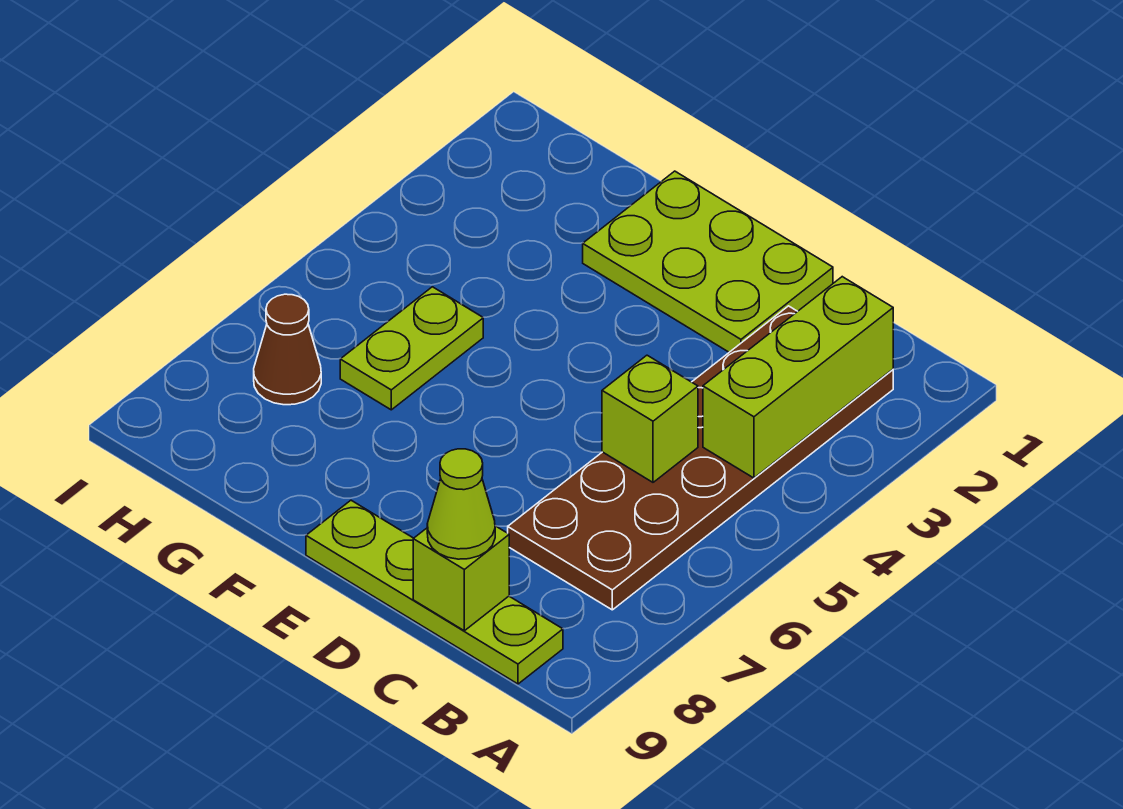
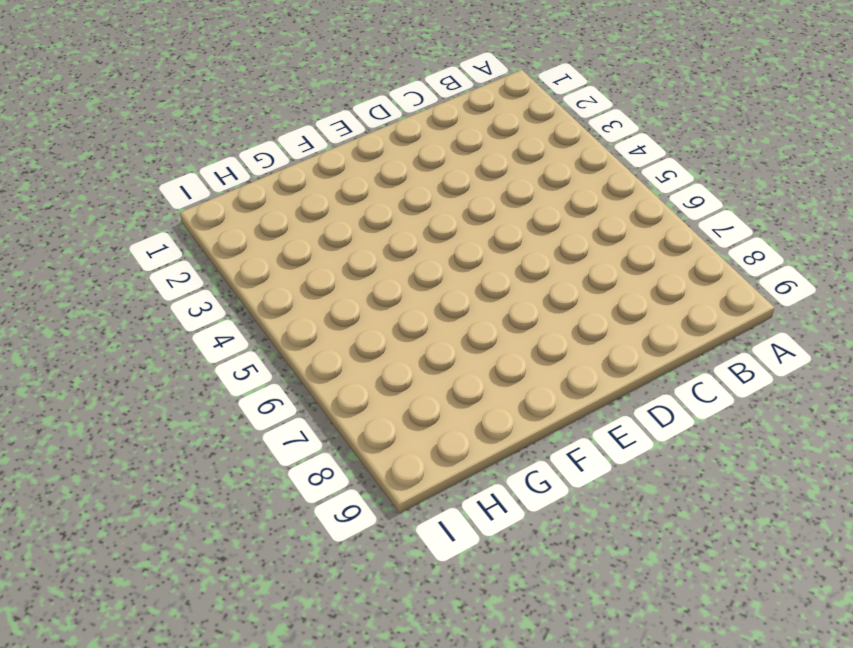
none -> brown 2x6 plate [508,306,893,610]
none -> lime 1x4 plate [306,500,563,684]

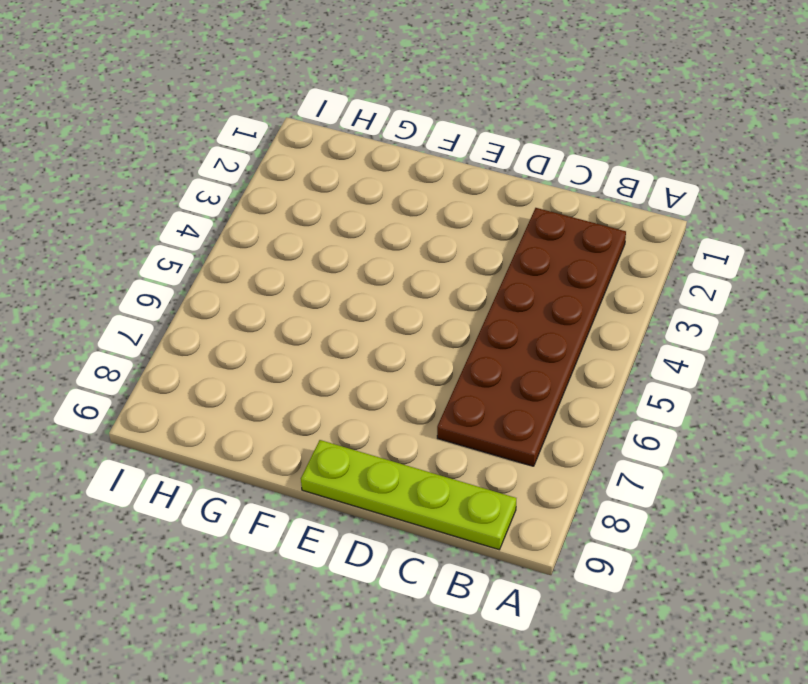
none -> lime 2x3 plate [583,171,833,352]
none -> lime 1x2 plate [340,287,483,410]

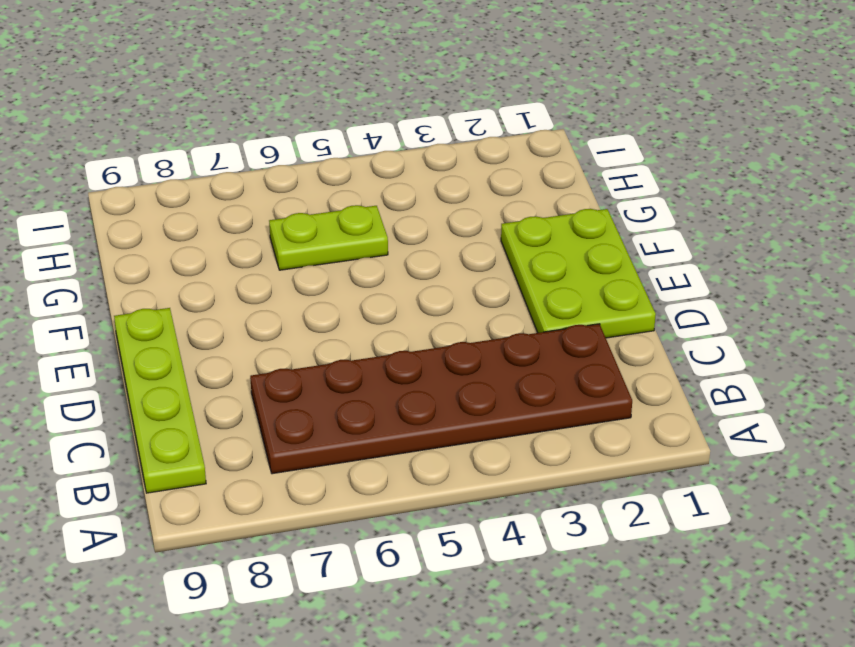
none -> brown 1x1 cone [254,294,321,405]
none -> lime 1x3 brick [703,277,893,478]

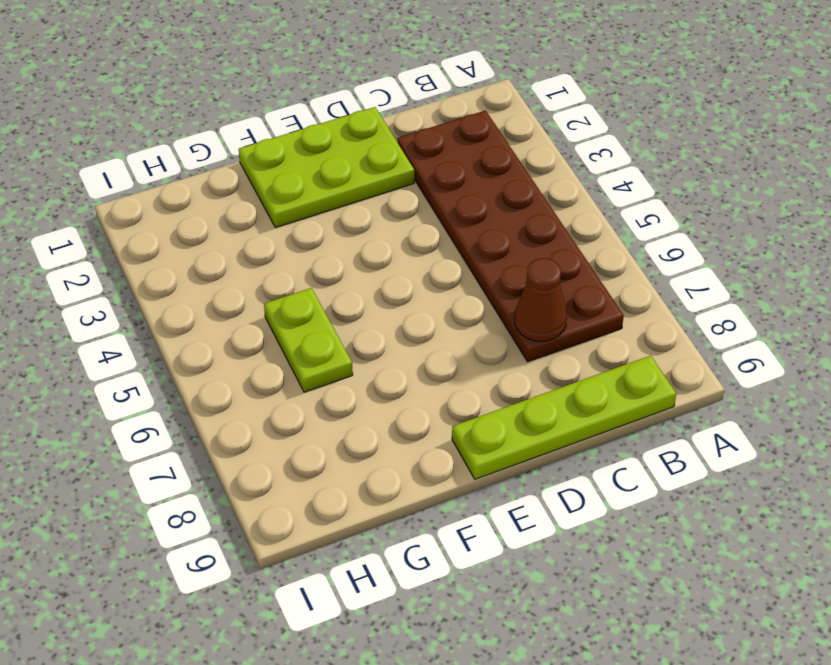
brown 1x1 cone [515,258,567,341] -> brown 1x1 cone moved to [254,294,321,405]
none -> lime 1x3 brick [703,277,893,478]
none -> lime 1x1 brick [602,355,698,482]

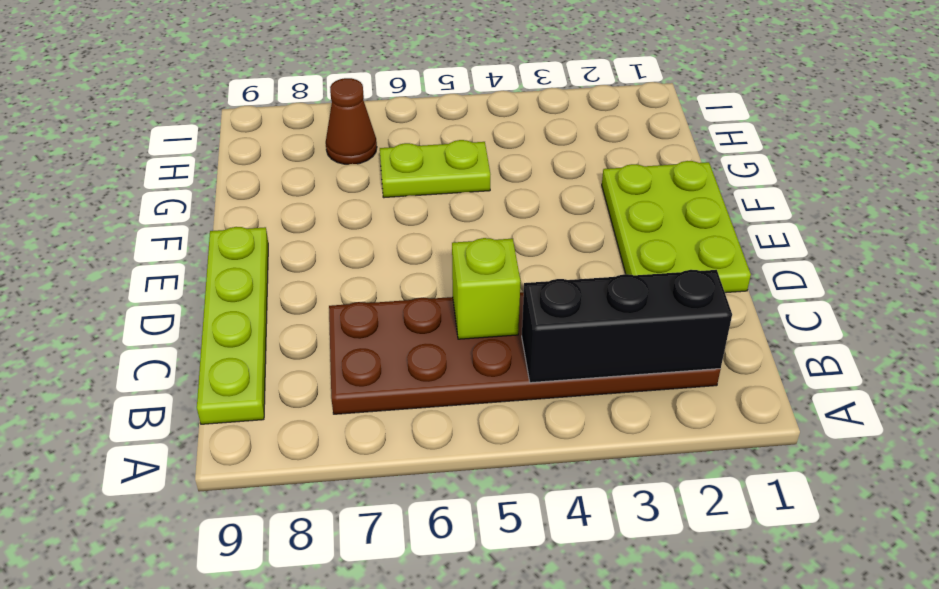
black 1x3 brick [522,270,732,383] -> lime 1x3 brick [703,277,893,478]
none -> lime 1x1 brick [413,526,509,631]
none -> lime 1x1 cone [427,449,495,559]

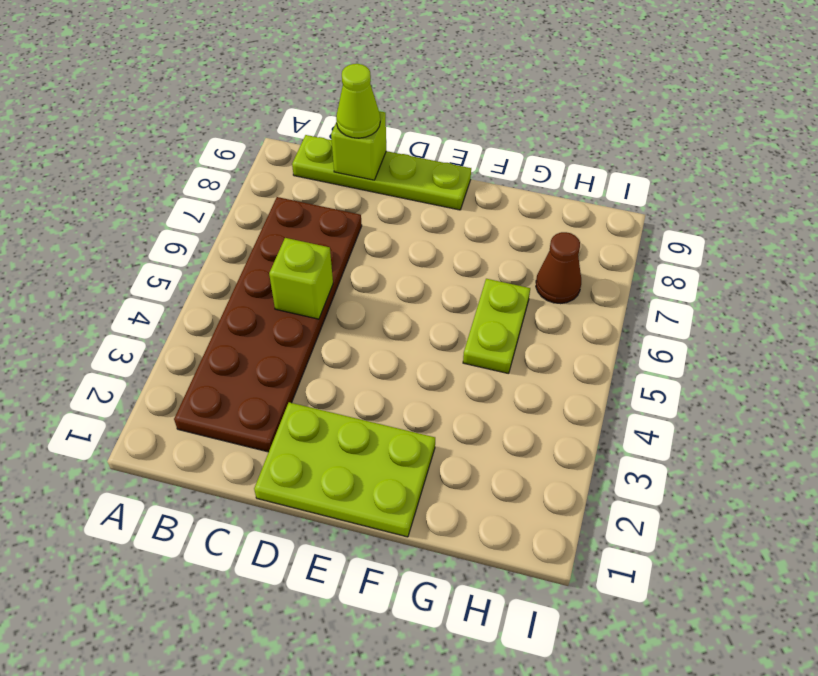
none -> lime 1x3 brick [703,277,893,478]

